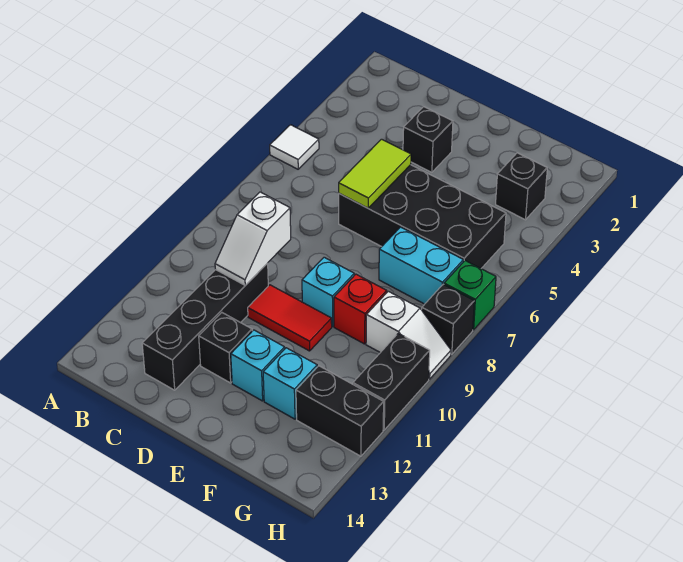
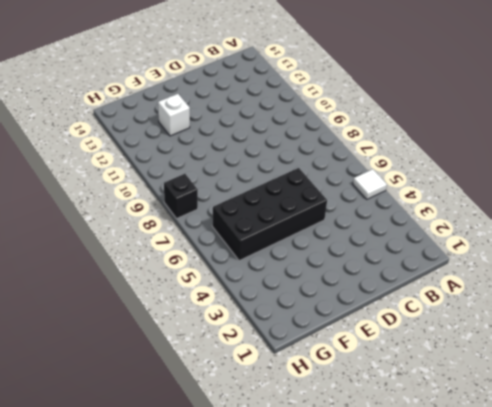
white 1x1 brick [158,94,190,136] -> cyan 1x1 brick [263,348,317,419]
none -> black 1x4 brick [142,263,268,390]
none -> black 1x1 brick [403,107,453,172]
none -> red 1x2 tile [248,285,332,351]

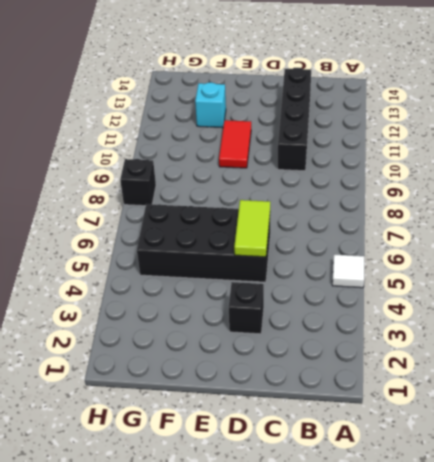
red 1x2 tile [219,120,251,168] -> red 1x2 tile turned to [248,285,332,351]
none -> black 1x1 brick [199,313,252,383]
none -> cyan 1x1 brick [302,257,354,327]
none -> cyan 1x1 brick [231,330,285,401]

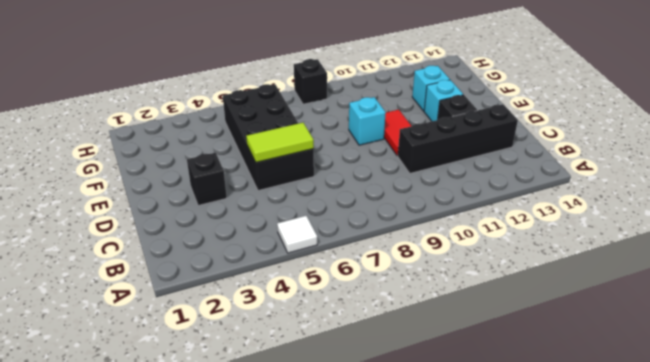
none -> cyan 1x2 brick [379,227,463,304]
none -> red 1x1 brick [334,274,387,344]
none -> black 1x1 brick [496,153,547,220]

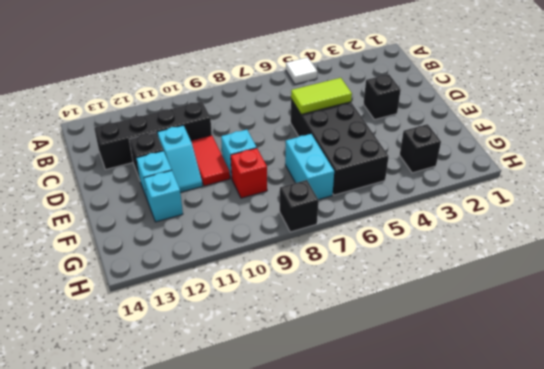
cyan 1x2 slope [157,125,203,192] -> none
none -> white 1x2 slope [366,291,451,379]
none -> black 1x2 brick [296,366,384,456]
none -> green 1x1 brick [444,261,496,330]

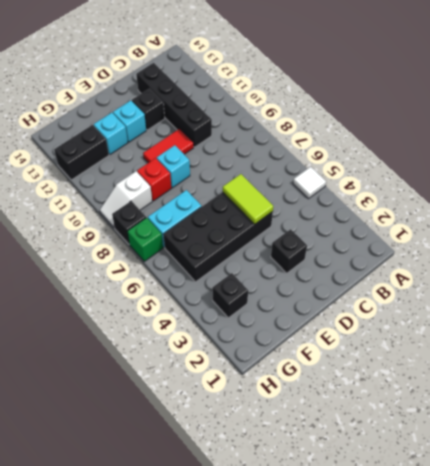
none -> black 1x2 brick [353,333,430,430]
none -> white 1x2 slope [215,192,291,285]

